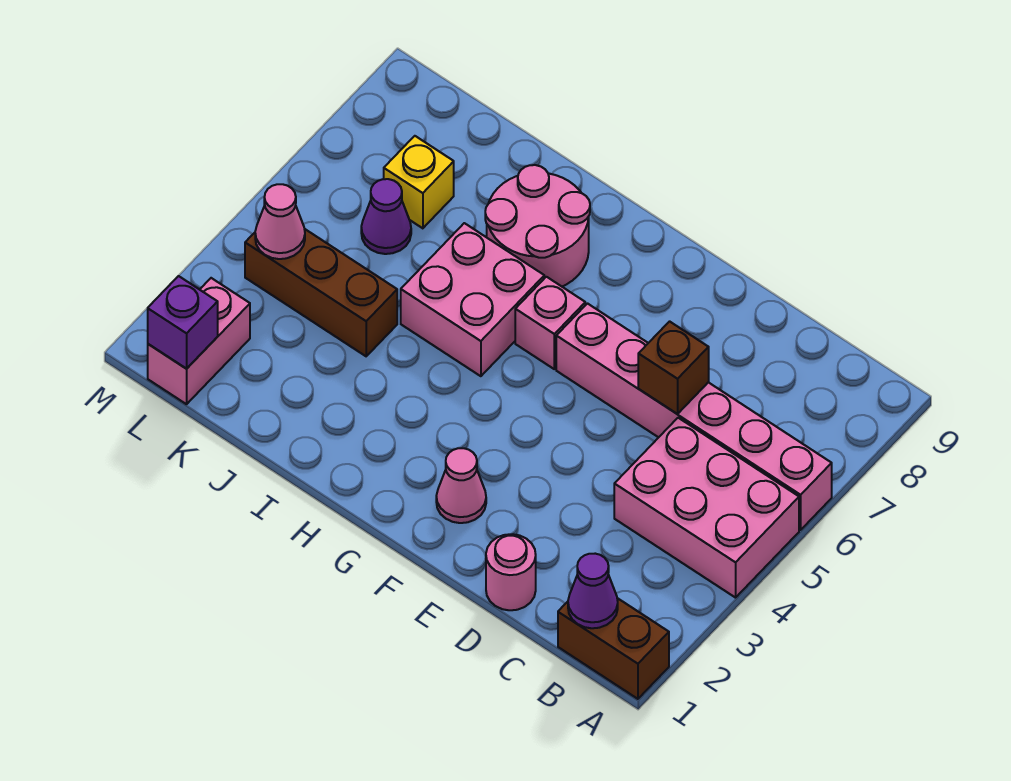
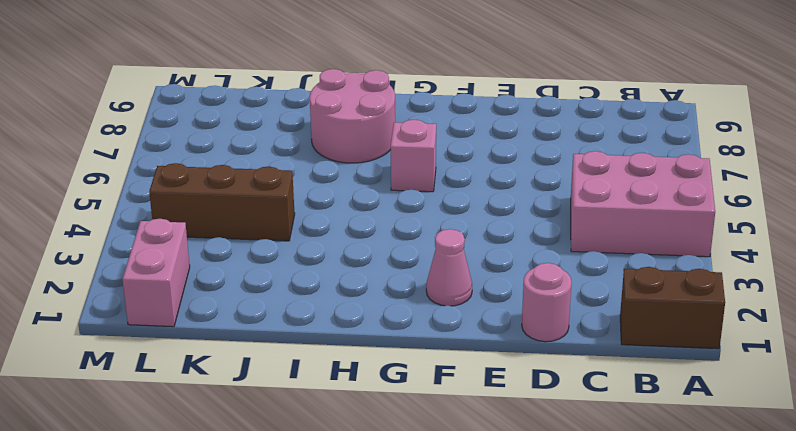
none -> pink 1x6 brick [556,304,832,530]
none -> pink 2x2 brick [401,223,544,376]
none -> purple 1x1 cone [361,179,411,254]

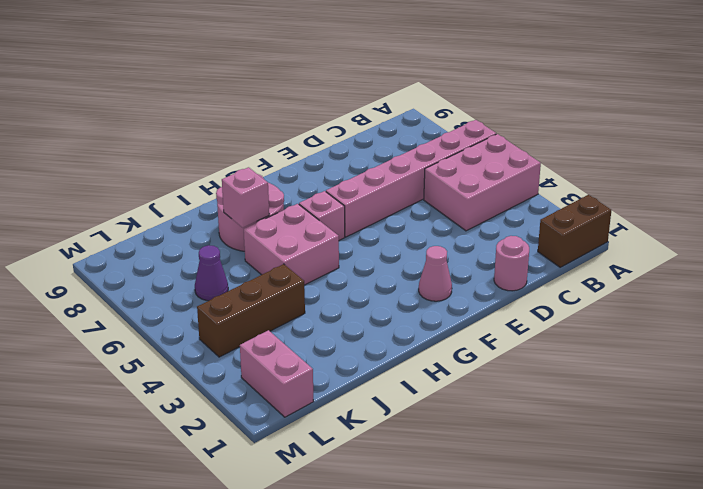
pink 1x1 brick [222,167,269,227] -> none
none -> yellow 1x1 brick [384,136,454,228]
none -> purple 1x1 cone [568,554,618,628]
none -> brown 1x1 brick [638,321,709,414]

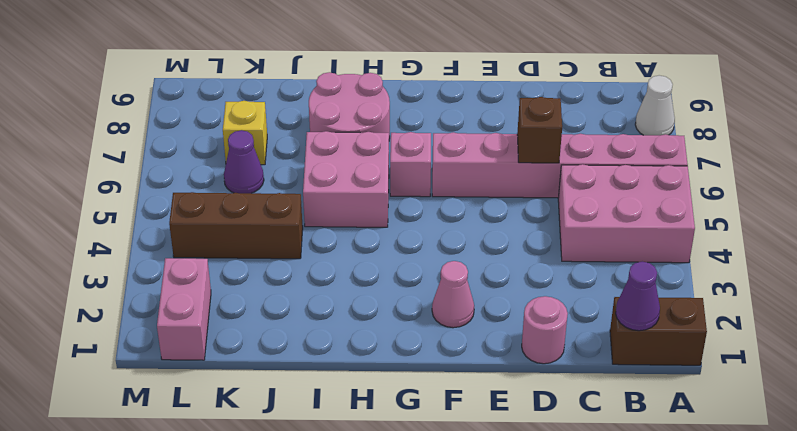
white 1x1 cone [635,75,675,135] -> none
none -> purple 1x1 brick [148,276,218,369]
none -> pink 1x1 cone [255,184,305,259]

